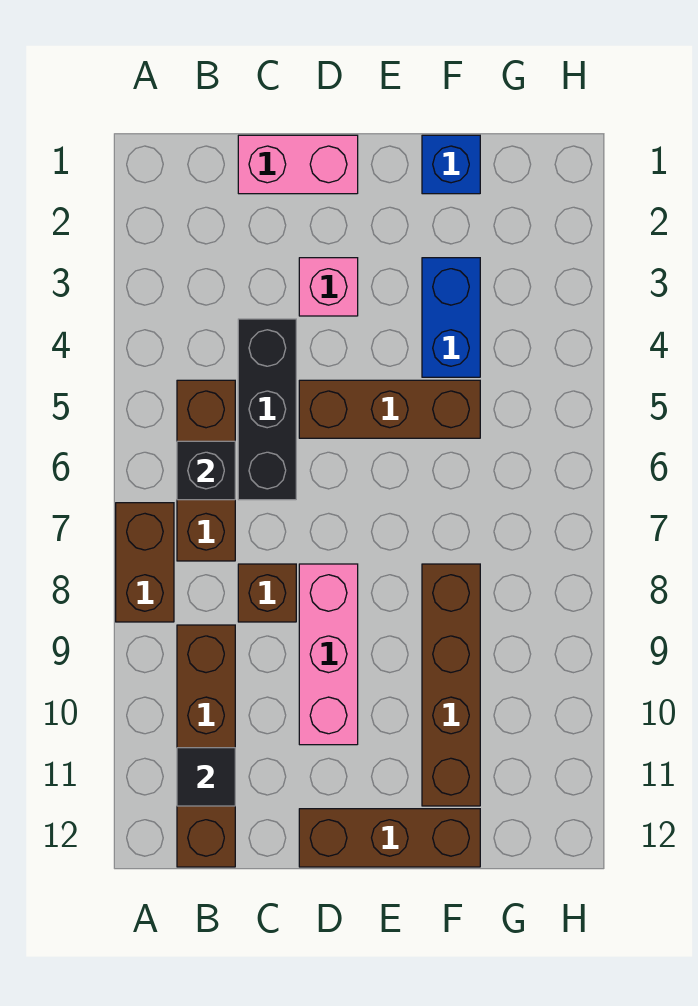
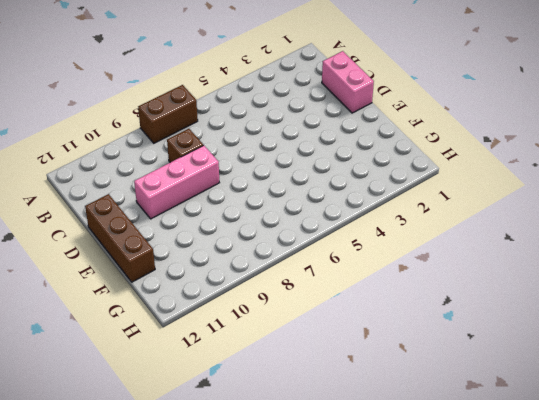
none -> brown 1x3 brick [177,380,235,561]
none -> brown 1x4 brick [177,625,235,867]
none -> black 1x3 brick [238,319,296,500]

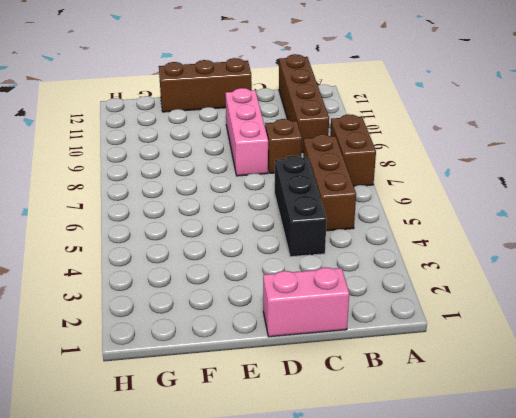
none -> pink 1x1 brick [299,258,358,316]
none -> brown 1x3 brick [299,380,480,438]
none -> blue 1x1 brick [422,135,480,194]

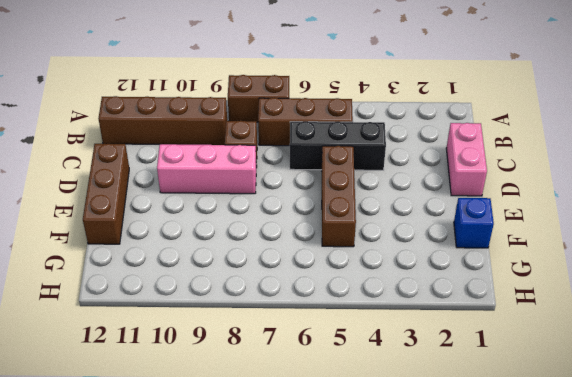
none -> pink 1x1 brick [299,258,358,316]
none -> blue 1x2 brick [422,258,480,377]
none -> brown 1x4 brick [422,564,480,806]

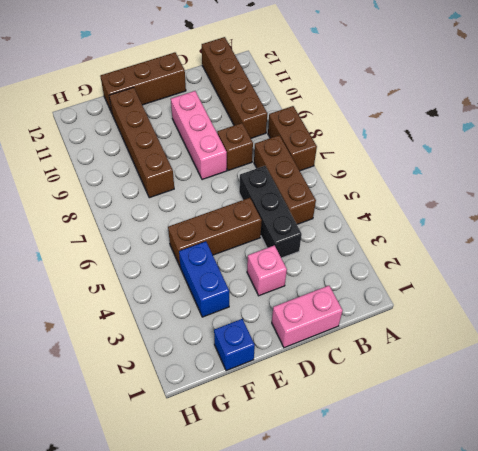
none -> black 1x1 brick [177,441,235,500]
none -> black 1x1 tile [177,748,235,806]

